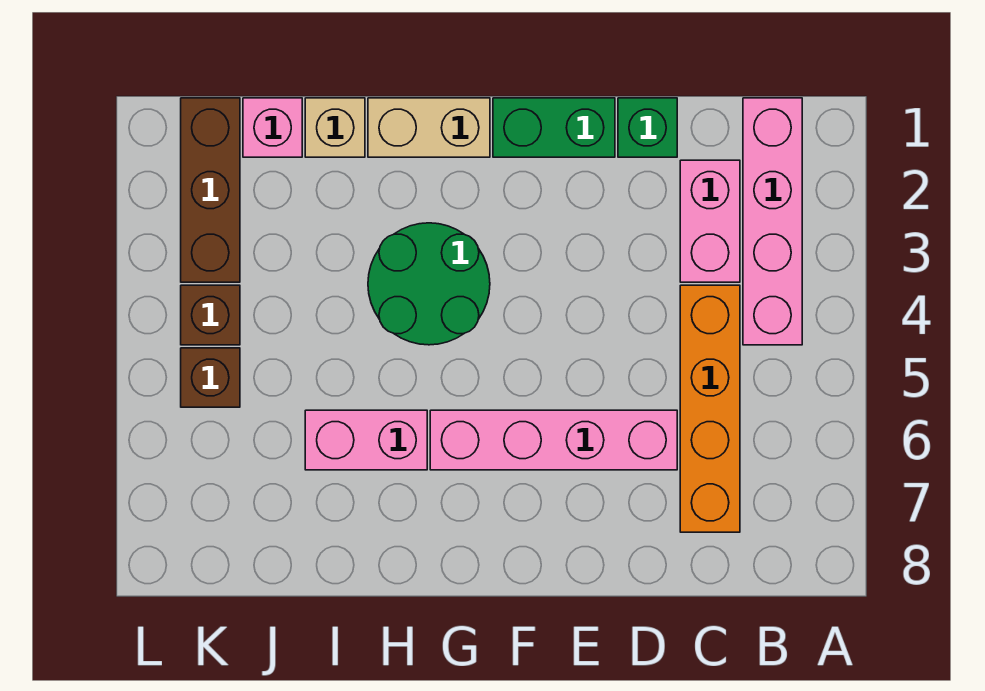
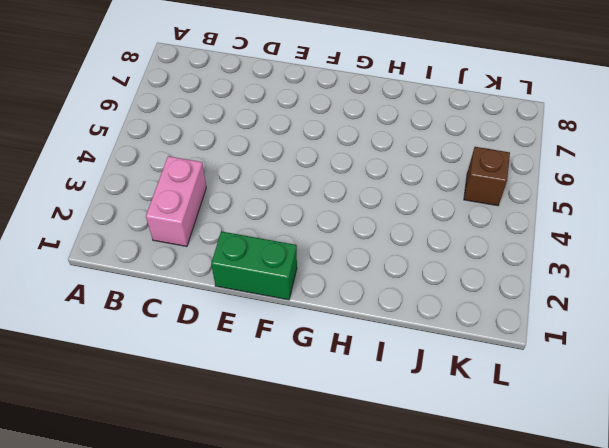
none -> pink 1x4 brick [743,98,802,345]
none -> orange 1x4 brick [680,285,740,532]
none -> green 1x1 brick [618,98,677,157]

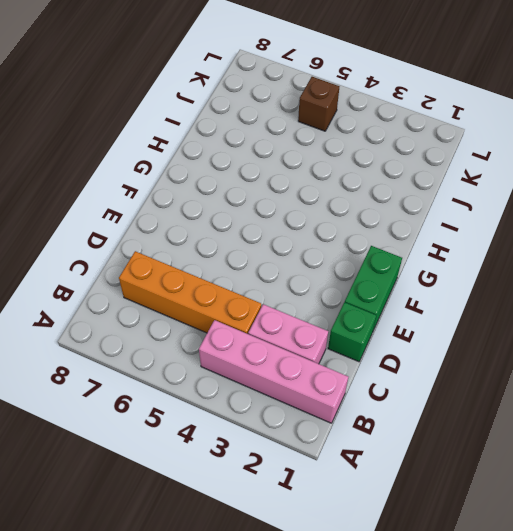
none -> pink 1x4 brick [430,410,677,470]
none -> tan 1x2 brick [368,98,490,157]
none -> green 2x2 round brick [368,223,490,345]

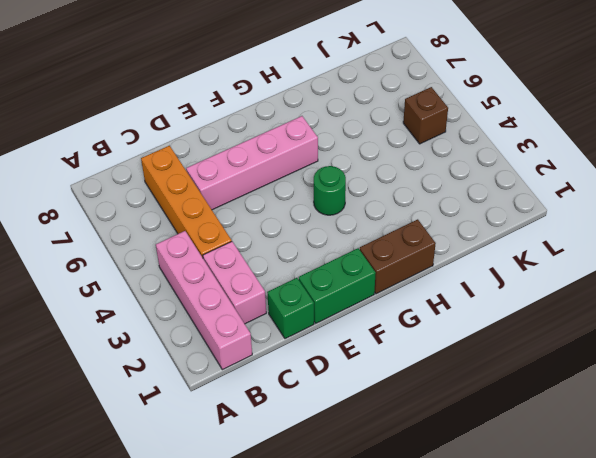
brown 1x2 brick [360,219,436,294] -> tan 1x2 brick [368,98,490,157]
green 1x1 round brick [314,166,346,215] -> green 2x2 round brick [368,223,490,345]
none -> pink 1x2 brick [305,410,427,470]
none -> tan 1x1 brick [305,98,365,157]
none -> pink 1x1 brick [243,98,302,157]

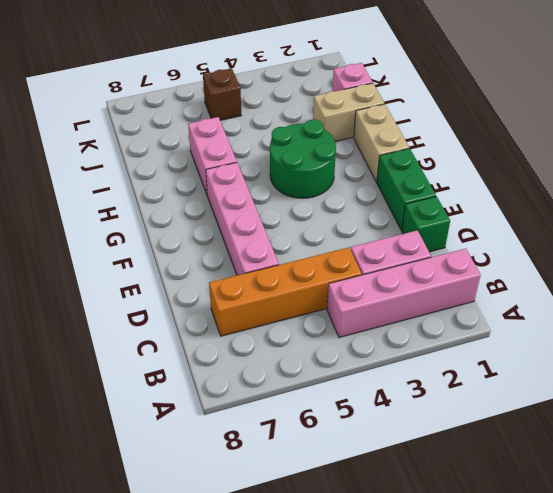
tan 1x2 brick [313,83,384,141] -> tan 1x1 brick [305,98,365,157]
none -> brown 1x3 brick [181,98,240,282]
none -> brown 1x1 brick [181,285,240,345]

